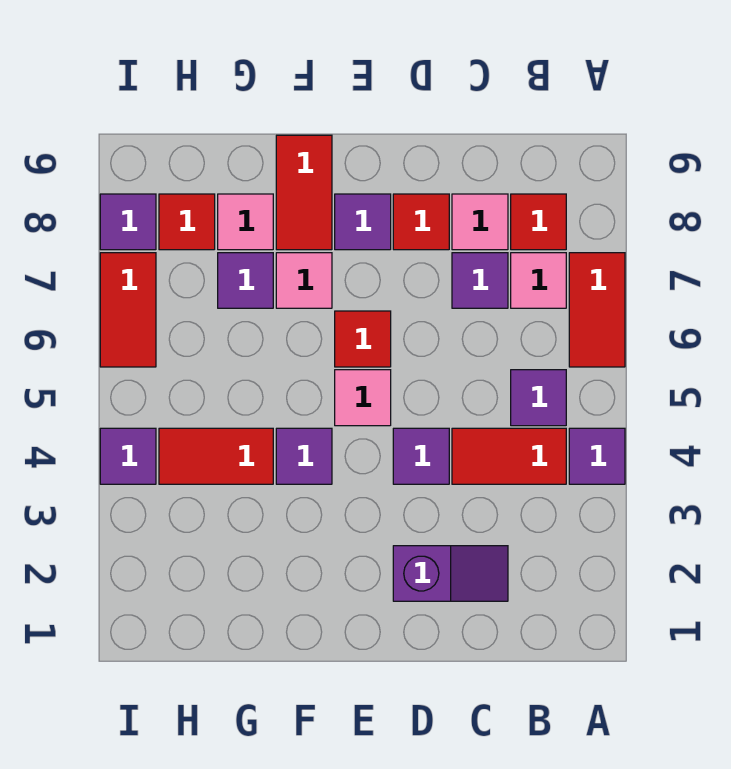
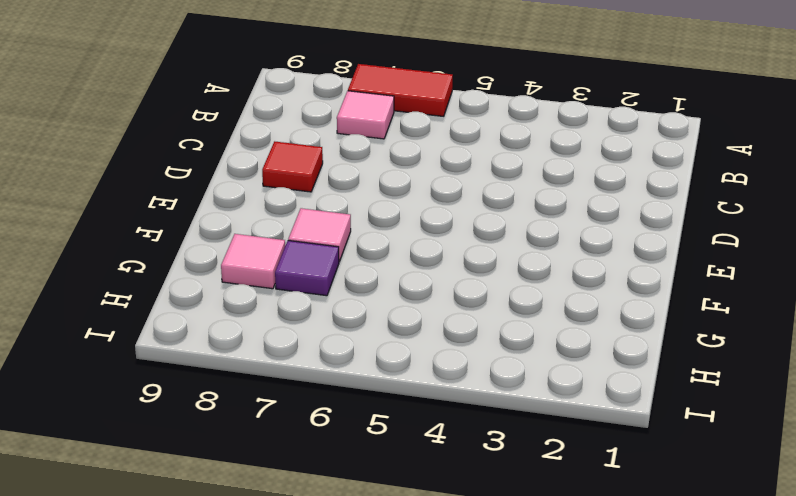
none -> purple 1x1 tile [569,428,625,484]
none -> red 1x2 tile [452,428,566,484]
none -> purple 1x1 tile [511,370,566,426]

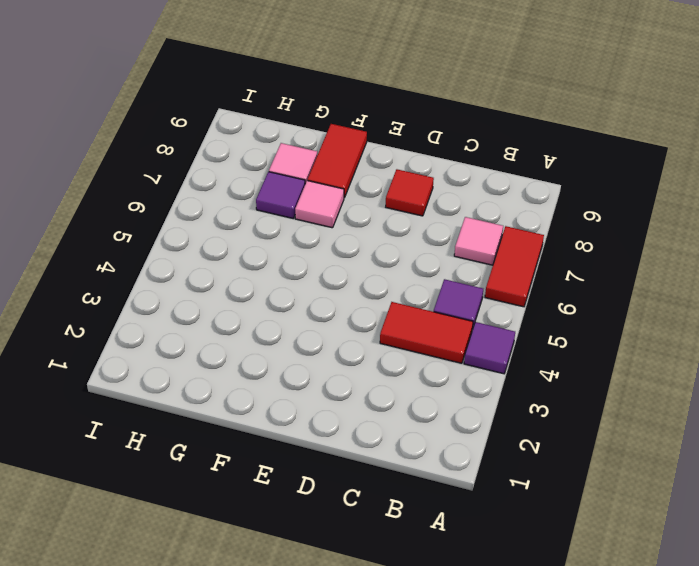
none -> red 1x1 tile [511,194,566,250]
none -> purple 1x2 slope [393,546,508,601]
none -> purple 1x1 tile [452,253,508,308]

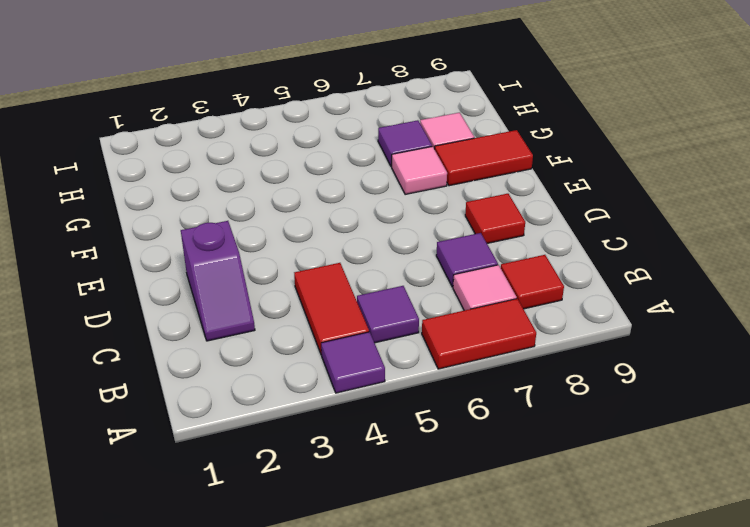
none -> pink 1x1 tile [452,194,508,250]
none -> purple 1x1 tile [393,428,449,484]
none -> pink 1x1 tile [335,370,391,426]

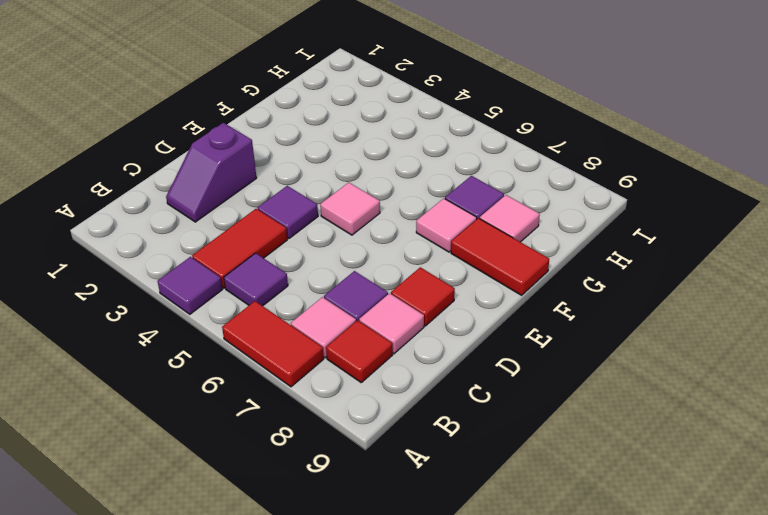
none -> red 1x1 tile [335,311,391,367]
none -> purple 1x1 tile [335,194,391,250]
none -> purple 1x1 tile [276,428,332,484]

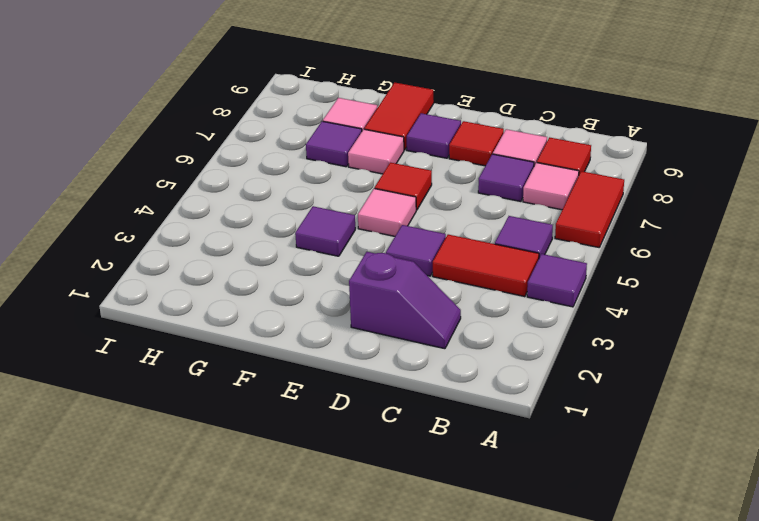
none -> red 1x2 tile [159,428,273,484]
none -> red 1x1 tile [159,194,215,250]
none -> purple 1x1 tile [100,428,156,484]

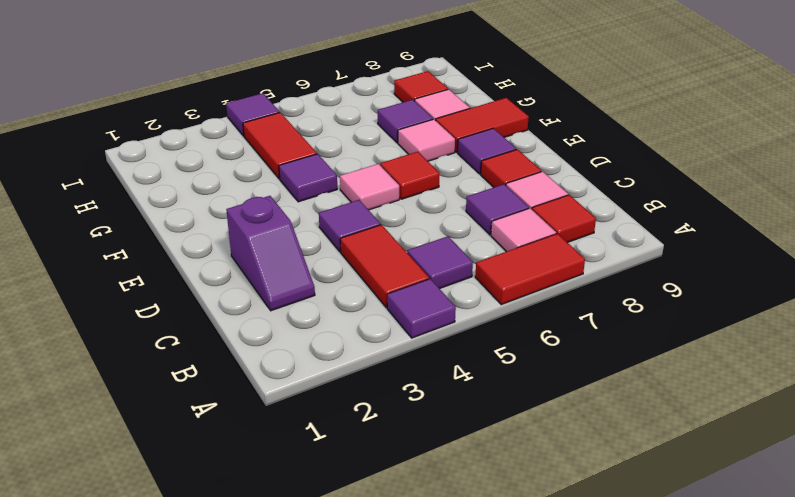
none -> red 1x2 tile [100,253,156,367]
none -> purple 1x1 tile [100,194,156,250]

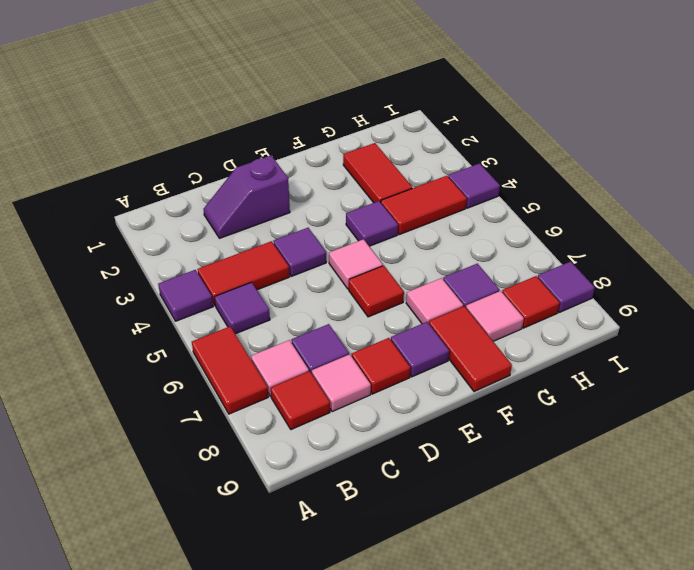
red 1x2 tile [343,143,412,203] -> red 1x2 tile moved to [100,253,156,367]

